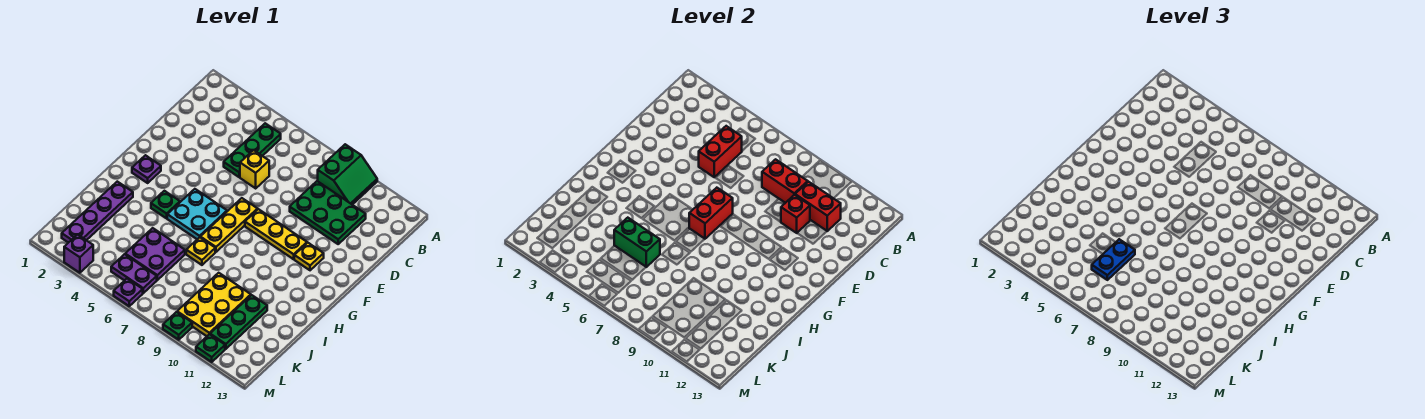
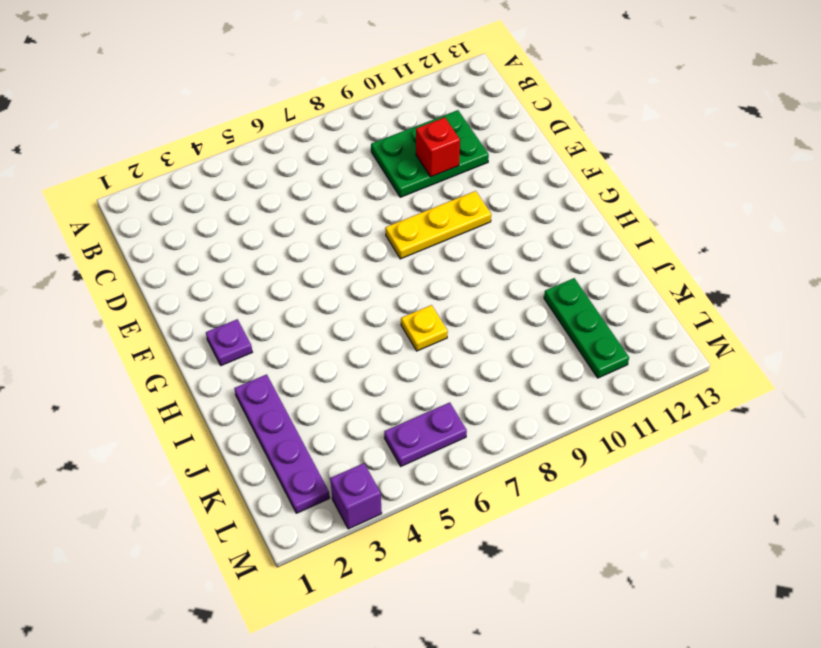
none -> green 2x2 slope [318,144,377,205]
none -> green 1x3 plate [224,123,281,177]
none -> yellow 1x1 brick [240,150,269,188]

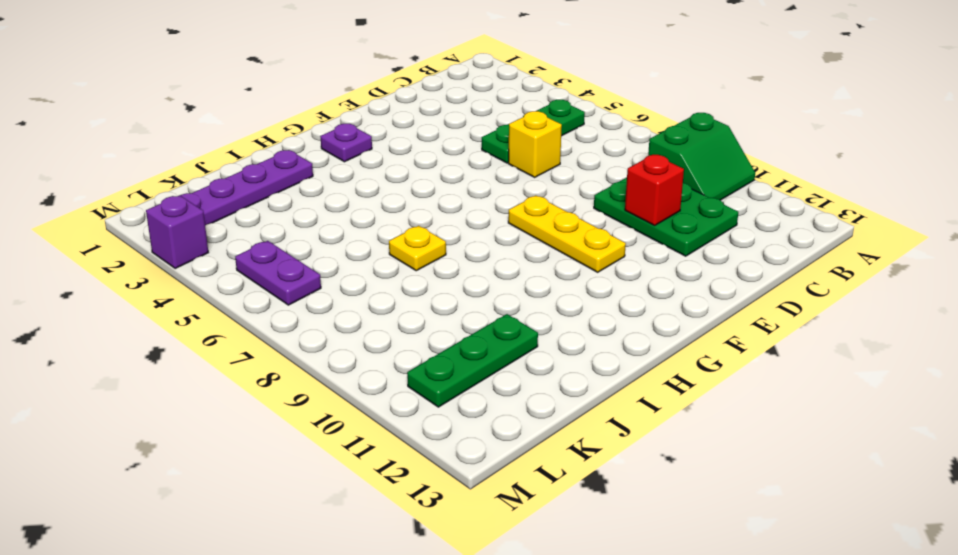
none -> yellow 1x3 plate [200,198,258,252]
none -> yellow 1x1 plate [294,243,324,270]
none -> cyan 2x2 plate [167,189,227,239]

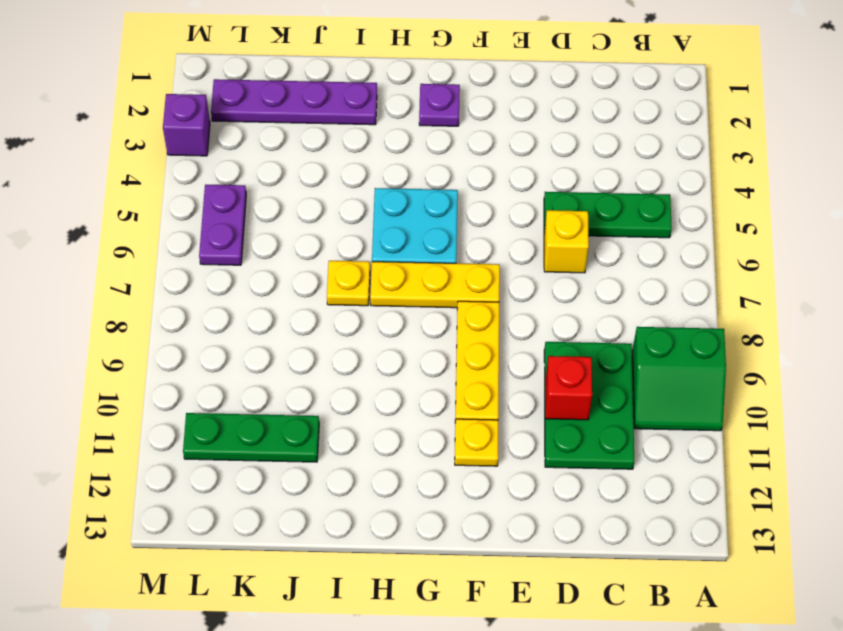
none -> green 1x1 plate [151,191,180,218]
none -> purple 2x2 plate [125,228,185,280]
none -> yellow 2x3 plate [177,273,251,336]

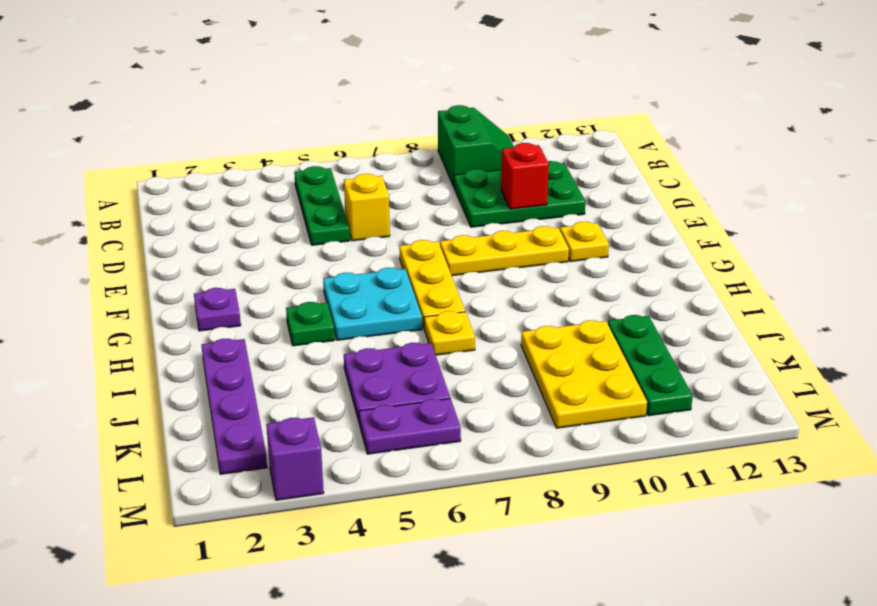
none -> purple 1x1 plate [114,279,143,306]
none -> green 1x1 plate [163,312,192,340]
none -> green 1x1 plate [196,334,225,362]

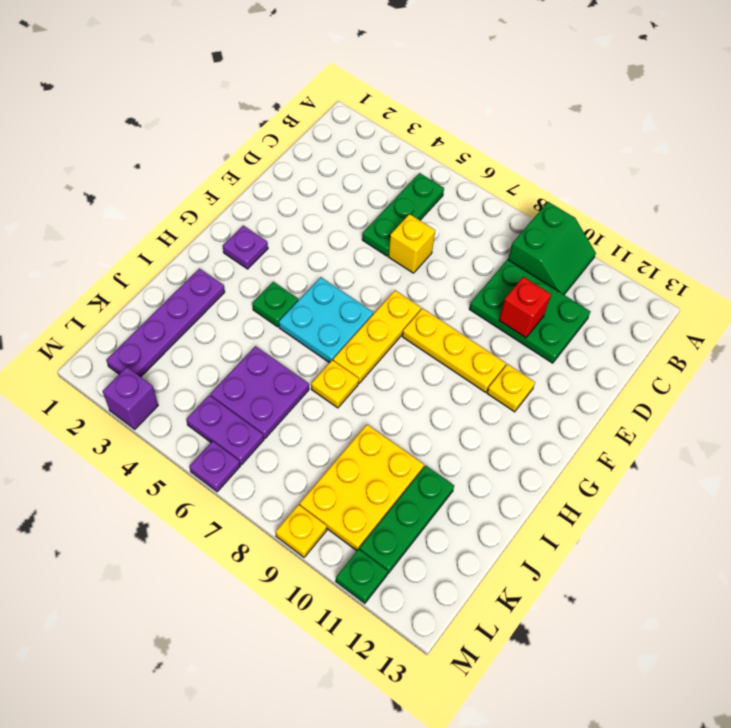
yellow 1x1 plate [276,505,327,557] -> green 1x1 plate [163,312,192,340]
none -> red 1x2 brick [699,126,742,177]
none -> red 1x2 brick [762,159,808,203]
none -> red 1x2 brick [795,182,841,231]

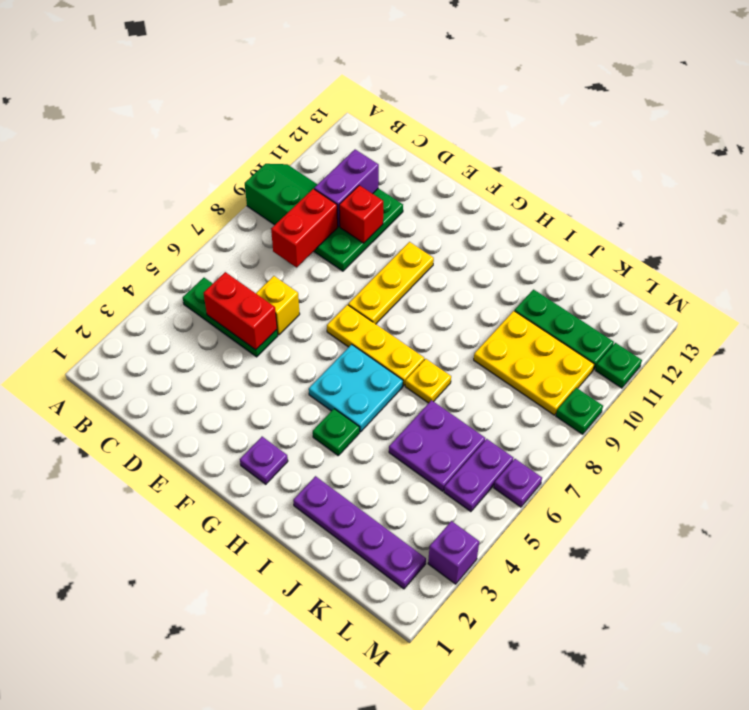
purple 1x2 brick [314,150,379,226] -> red 1x2 brick [795,182,841,231]
none -> yellow 1x1 plate [294,243,324,270]
none -> red 1x2 brick [689,188,733,239]
none -> green 1x2 brick [614,218,660,267]

